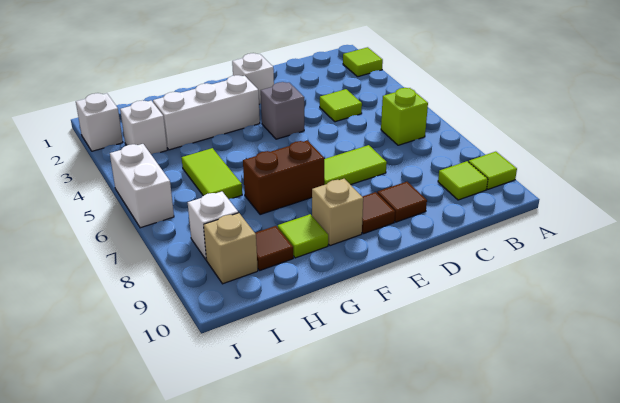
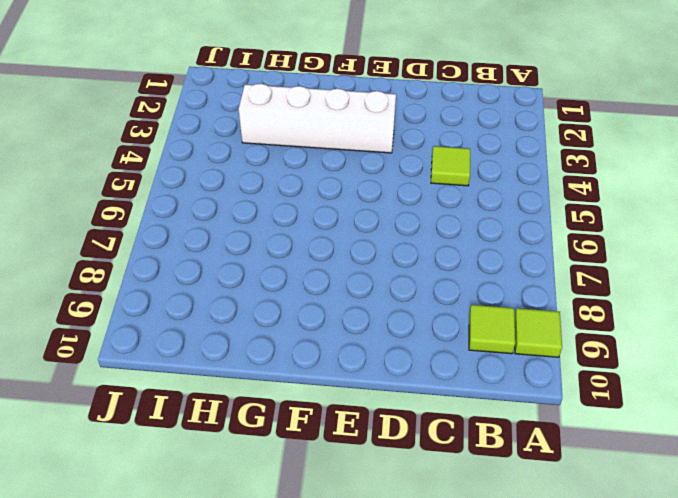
white 1x4 brick [239,84,396,153] -> white 1x3 brick [153,75,260,150]
none -> lime 1x1 tile [343,47,383,77]
none -> lime 1x1 brick [381,88,428,145]
none -> lime 1x2 tile [324,145,387,185]

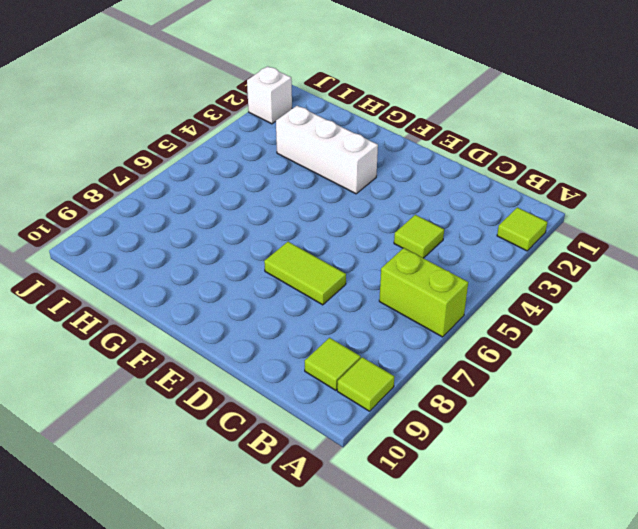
lime 1x2 brick [379,248,468,337] -> lime 1x1 brick [381,88,428,145]
none -> brown 1x1 tile [377,182,427,222]
none -> white 1x1 brick [232,53,274,104]
none -> grey 1x1 brick [261,82,304,139]

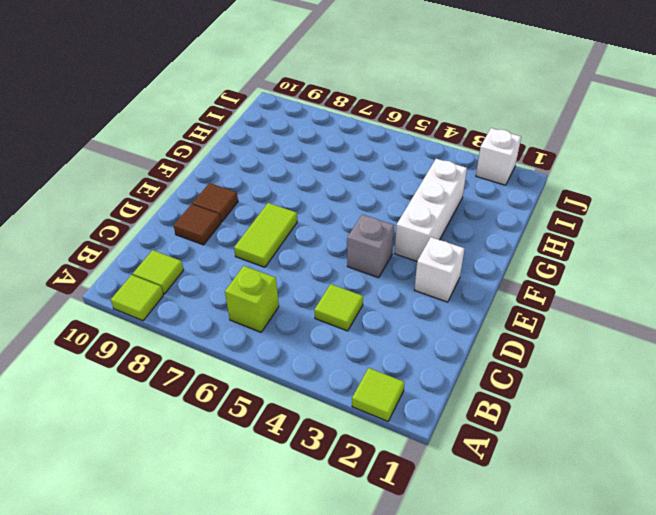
none -> brown 1x2 brick [243,140,324,215]
none -> tan 1x1 brick [312,179,363,246]
none -> lime 1x1 tile [278,214,328,258]

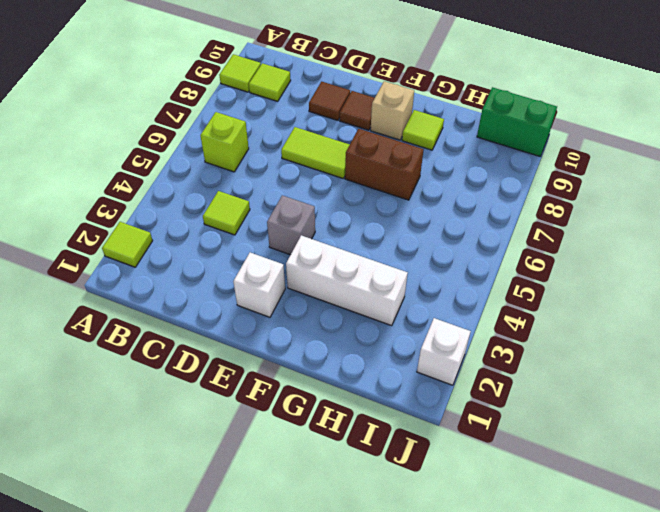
green 1x2 brick [477,87,557,156] -> none
none -> lime 1x2 tile [182,148,242,199]
none -> brown 1x1 tile [255,226,293,271]
none -> white 1x1 brick [120,100,167,154]

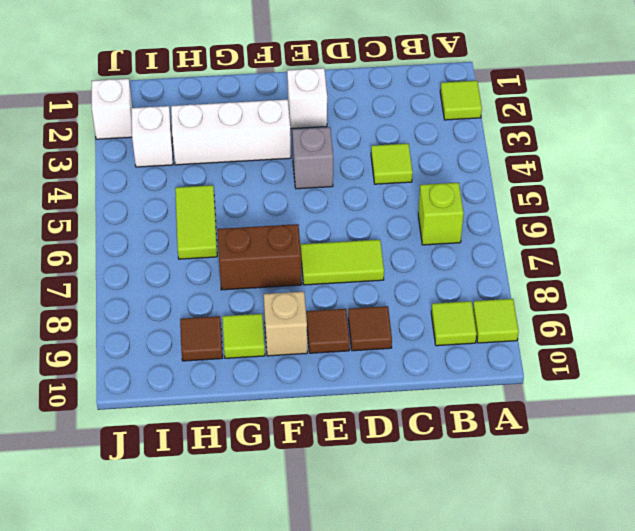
none -> white 1x1 brick [188,192,238,260]
none -> tan 1x1 brick [204,213,258,284]
none -> white 1x2 brick [110,144,174,228]

